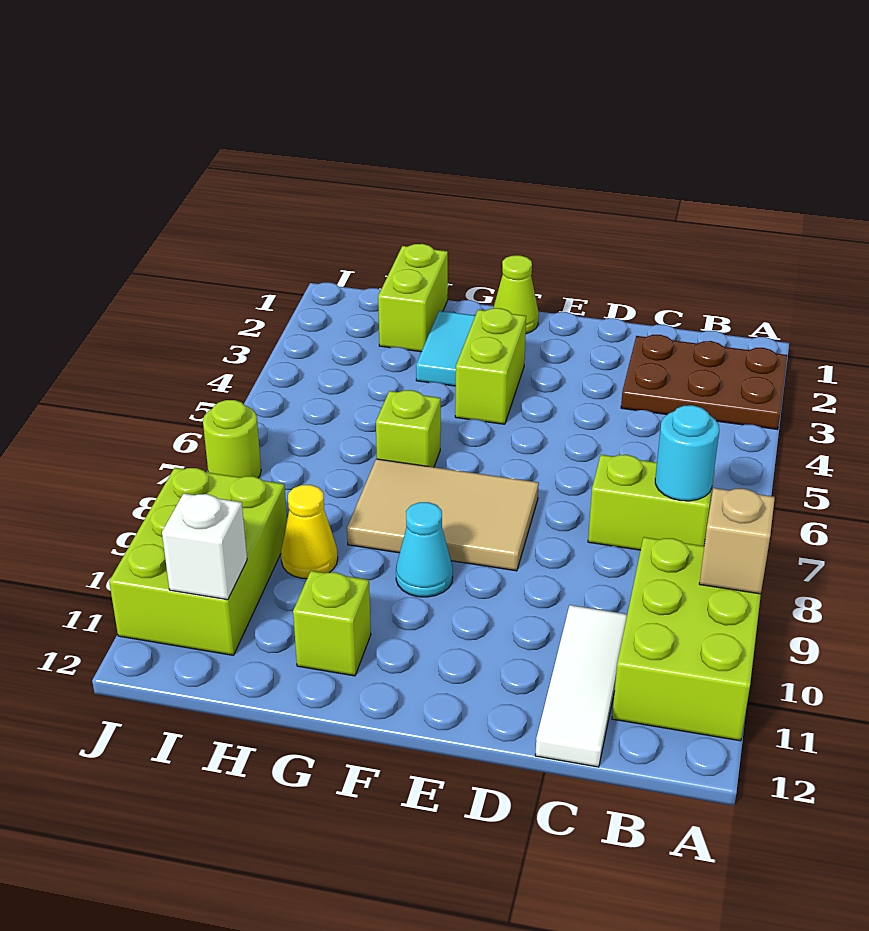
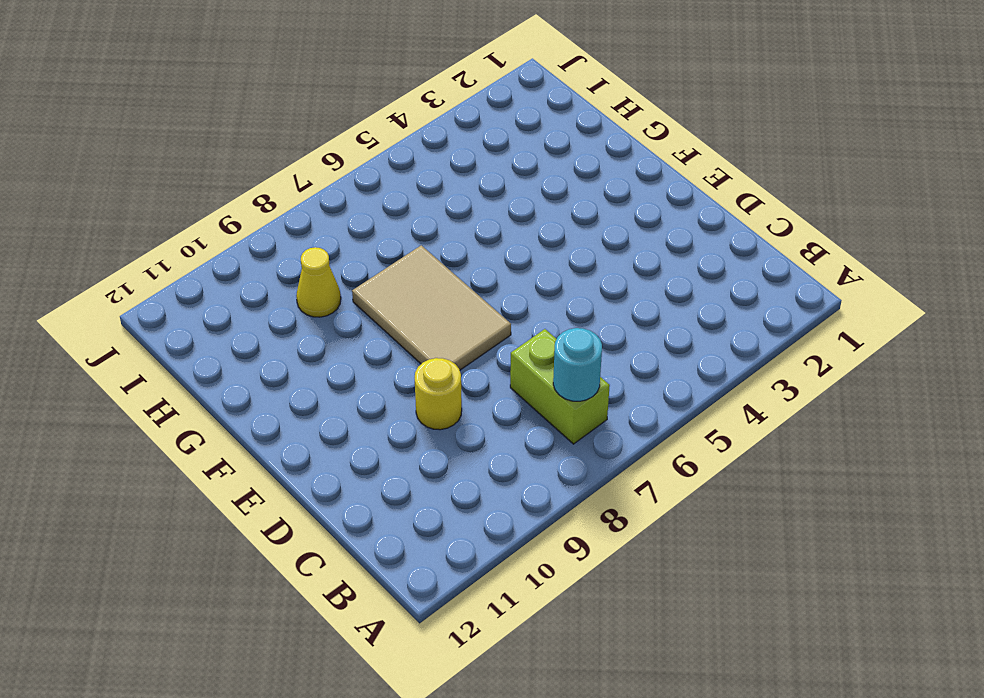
yellow 1x1 round brick [415,358,462,430] -> none
none -> brown 2x3 plate [621,335,787,430]
none -> lime 2x3 brick [612,537,761,741]
none -> white 1x3 tile [535,605,627,767]

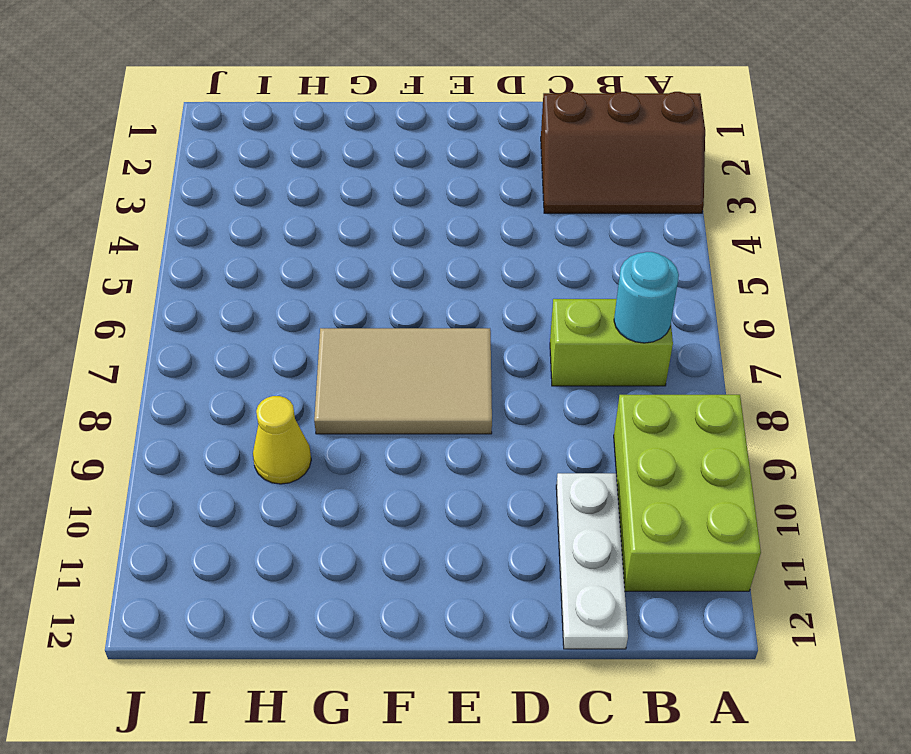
brown 2x3 slope [541,92,705,213] -> brown 2x3 plate [621,335,787,430]
white 1x3 plate [556,473,628,649] -> white 1x3 tile [535,605,627,767]
none -> lime 1x1 cone [493,255,539,334]
none -> lime 1x2 brick [455,308,526,424]
none -> cyan 1x1 cone [396,502,453,597]

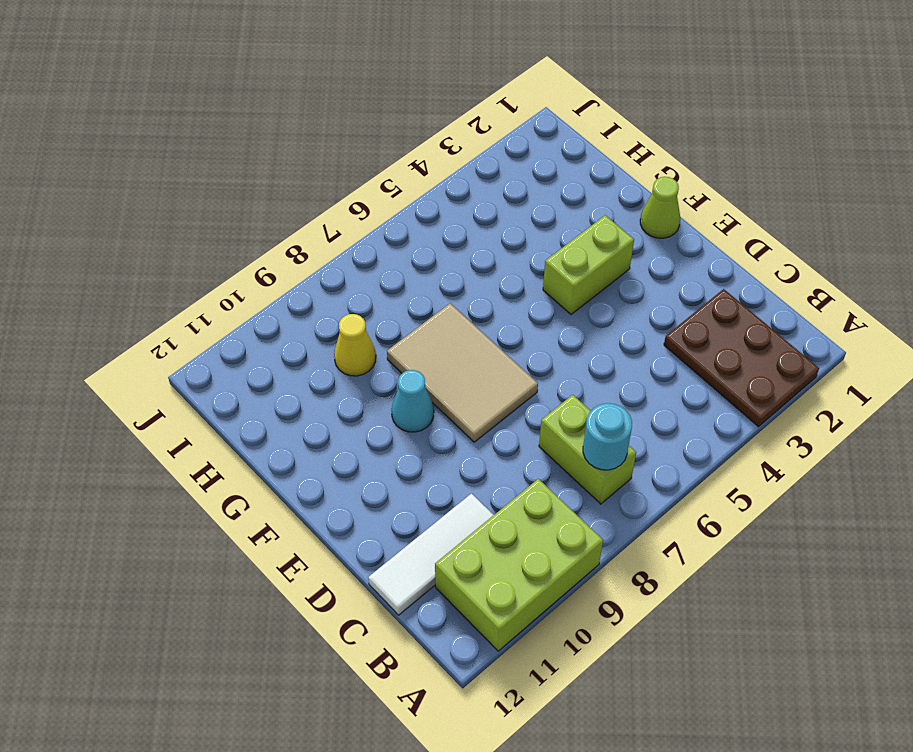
none -> cyan 1x2 tile [416,311,475,386]
none -> lime 1x1 brick [376,390,441,467]
none -> lime 1x1 brick [293,571,371,676]

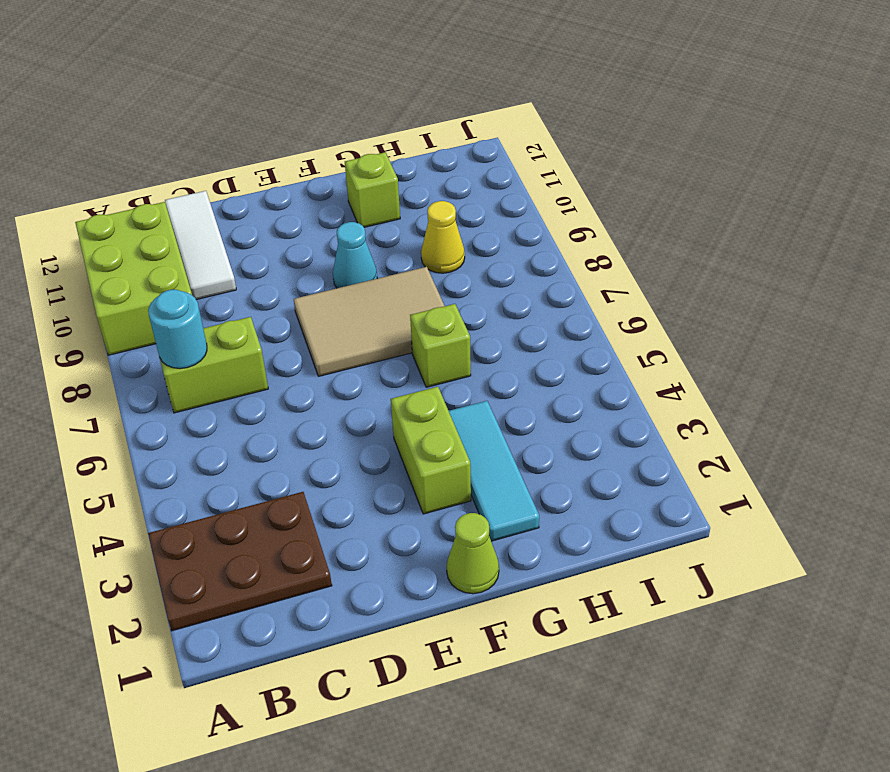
cyan 1x3 tile [449,401,539,541] -> cyan 1x2 tile [416,311,475,386]
none -> lime 1x2 brick [378,244,448,352]
none -> lime 2x3 brick [109,468,287,655]
none -> lime 1x1 round brick [203,400,261,478]

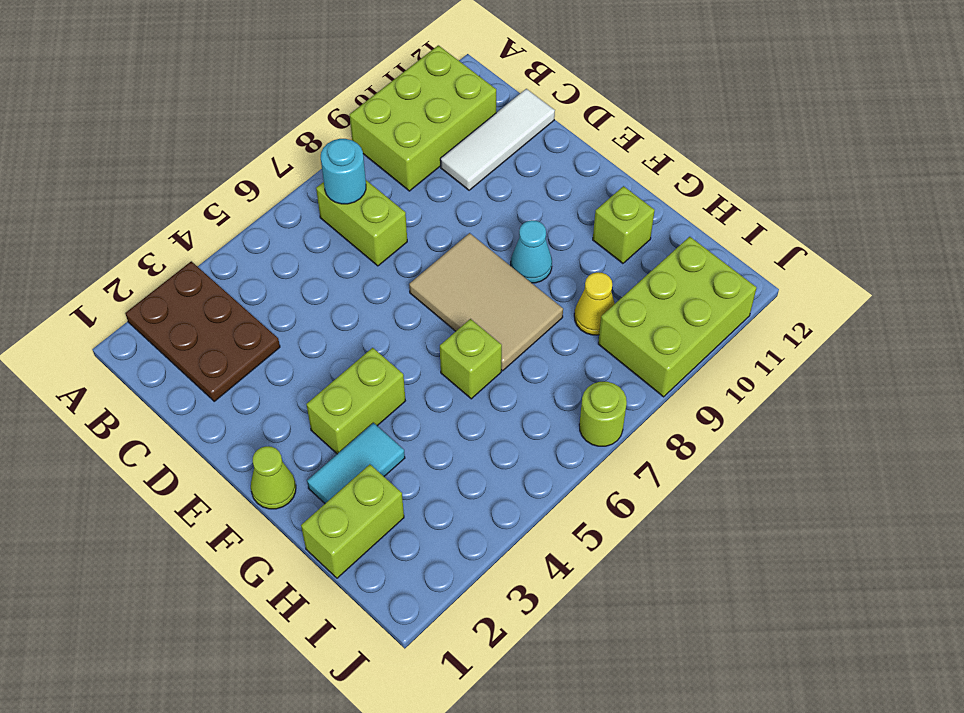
none -> tan 1x1 brick [699,488,775,594]
none -> white 1x1 brick [162,493,247,600]

